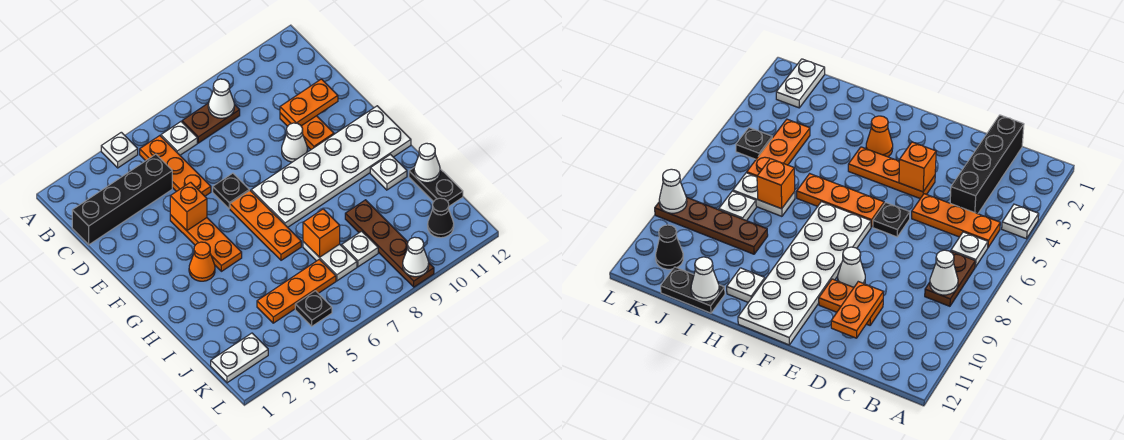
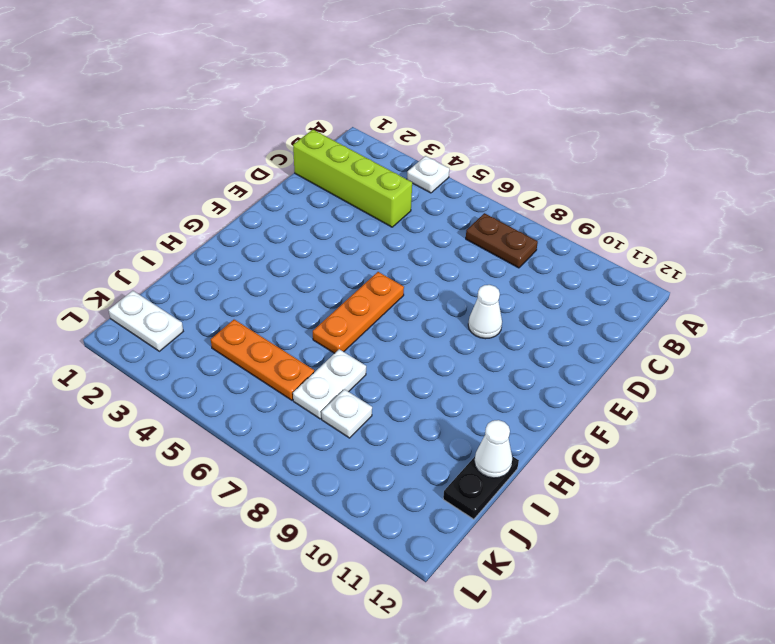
lime 1x4 brick [293,130,412,227] -> black 1x4 brick [72,154,172,245]
none -> orange 1x3 plate [140,136,211,196]
none -> white 1x1 plate [161,122,197,155]
none -> orange 1x2 plate [280,113,334,149]

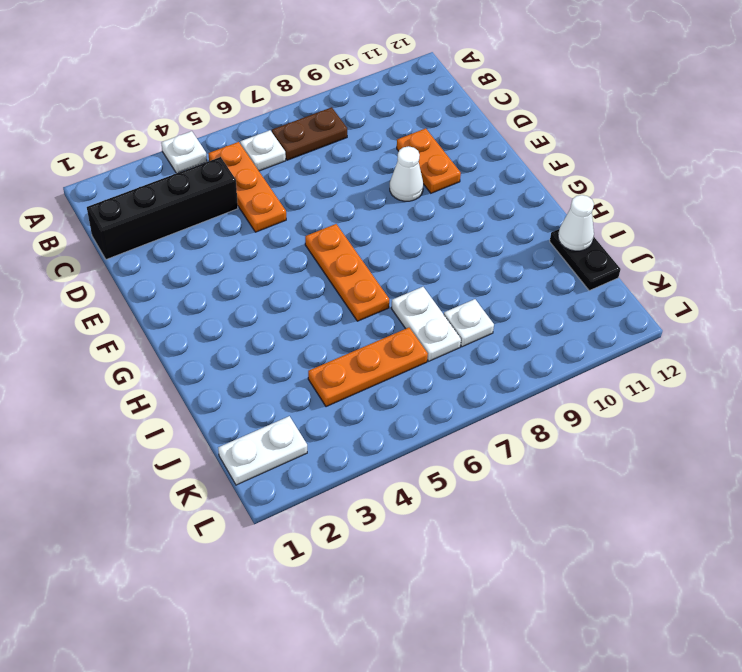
none -> orange 1x3 plate [170,215,242,271]
none -> black 1x1 plate [213,173,249,209]
none -> white 2x6 plate [251,106,411,227]

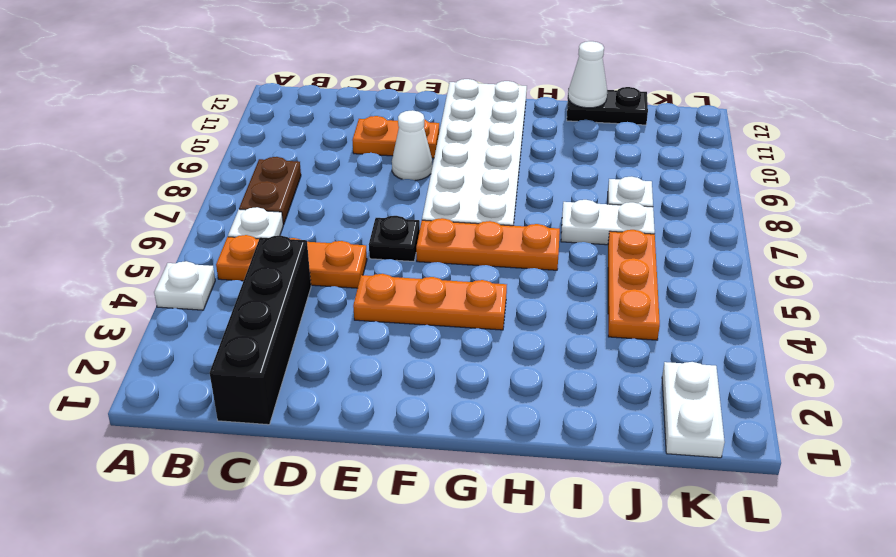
none -> orange 1x1 cone [189,242,215,281]
none -> white 1x1 plate [370,155,407,190]
none -> brown 1x4 plate [345,200,434,287]

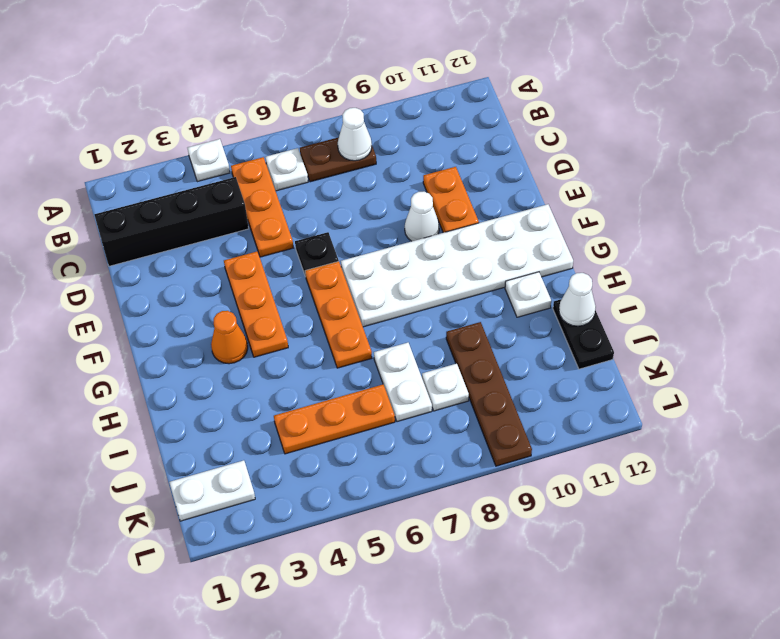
none -> black 1x1 plate [295,291,332,326]
none -> black 1x1 cone [428,198,454,238]
none -> orange 1x2 plate [280,79,338,126]

